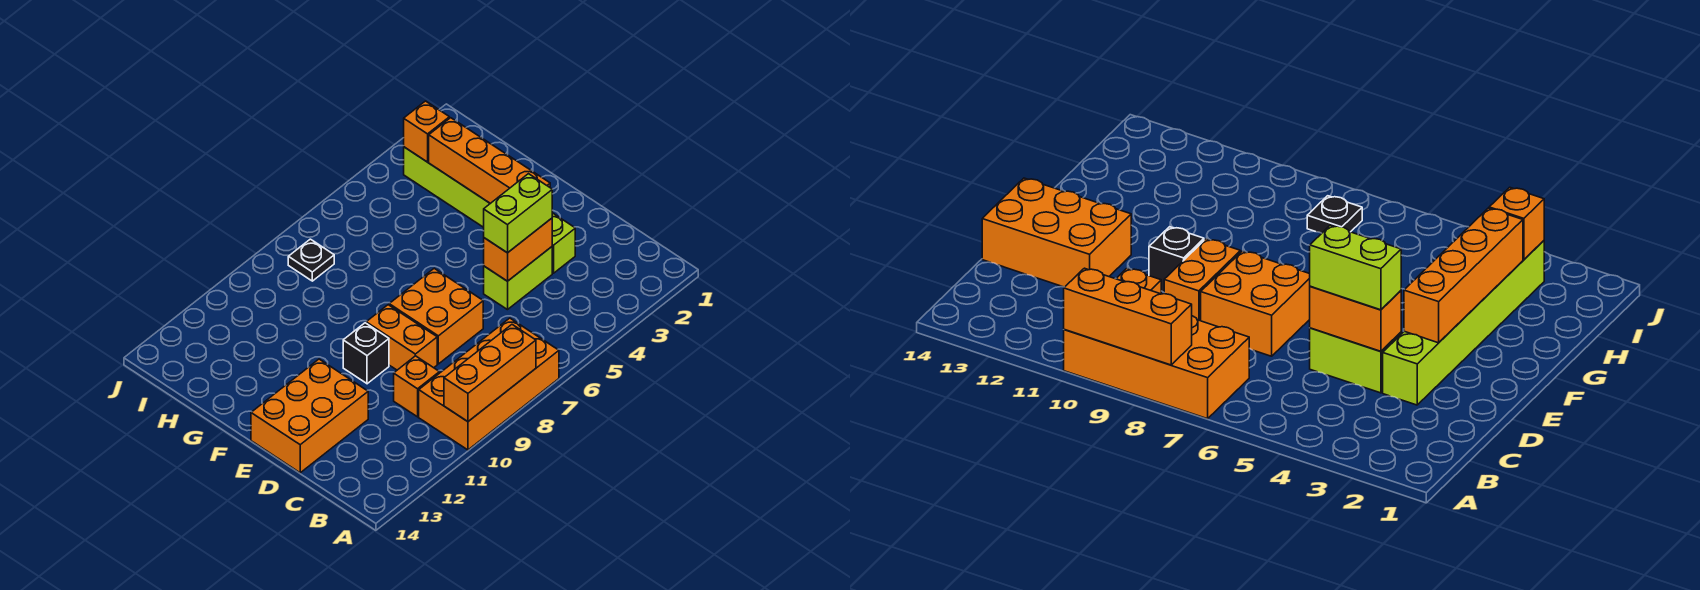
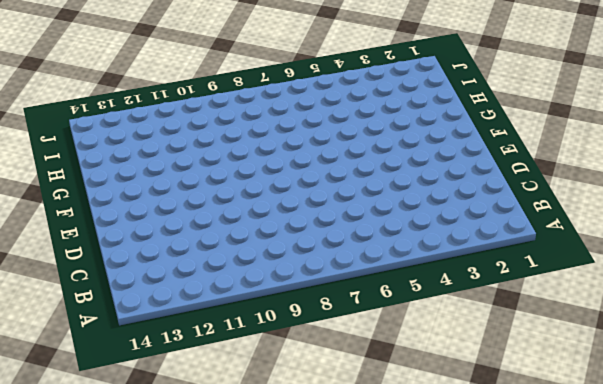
none -> orange 2x4 brick [419,318,559,450]
none -> orange 1x1 brick [394,356,439,417]
none -> lime 1x6 brick [404,147,575,273]

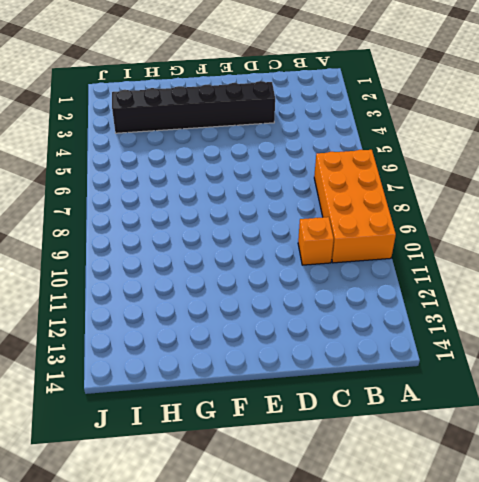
black 1x6 brick [112,81,275,133] -> lime 1x6 brick [404,147,575,273]
none -> lime 1x2 brick [484,247,552,310]
none -> orange 2x2 brick [389,268,483,364]
none -> orange 1x2 brick [366,305,437,370]

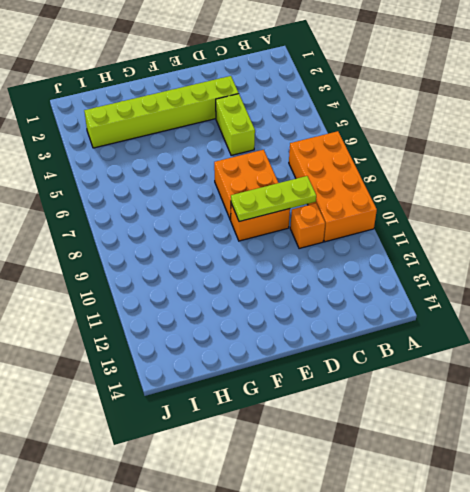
lime 1x3 plate [231,176,316,222] -> none
none -> orange 2x3 brick [251,359,368,473]
none -> black 1x1 brick [343,323,389,384]
none -> black 1x1 plate [288,239,334,281]

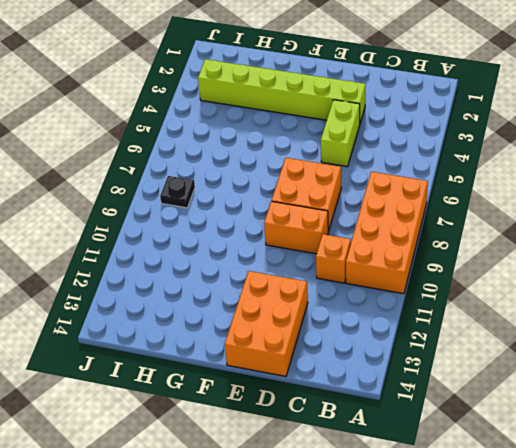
none -> black 1x1 brick [343,323,389,384]
none -> orange 1x3 brick [444,325,536,422]
none -> orange 1x2 brick [484,218,552,281]

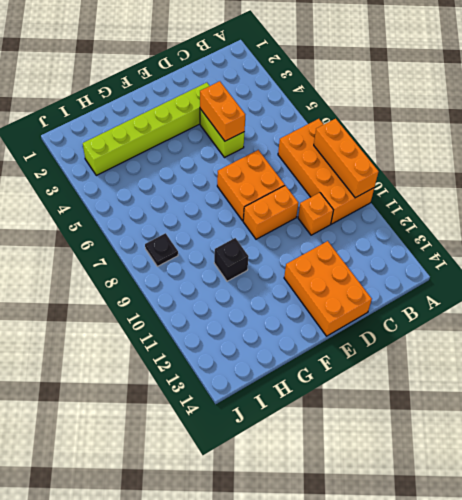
black 1x1 brick [214,238,249,281] -> black 1x1 brick moved to [343,323,389,384]
none -> orange 1x4 brick [429,118,550,203]
none -> orange 1x1 brick [404,101,449,162]
none -> lime 1x2 brick [484,174,552,253]

